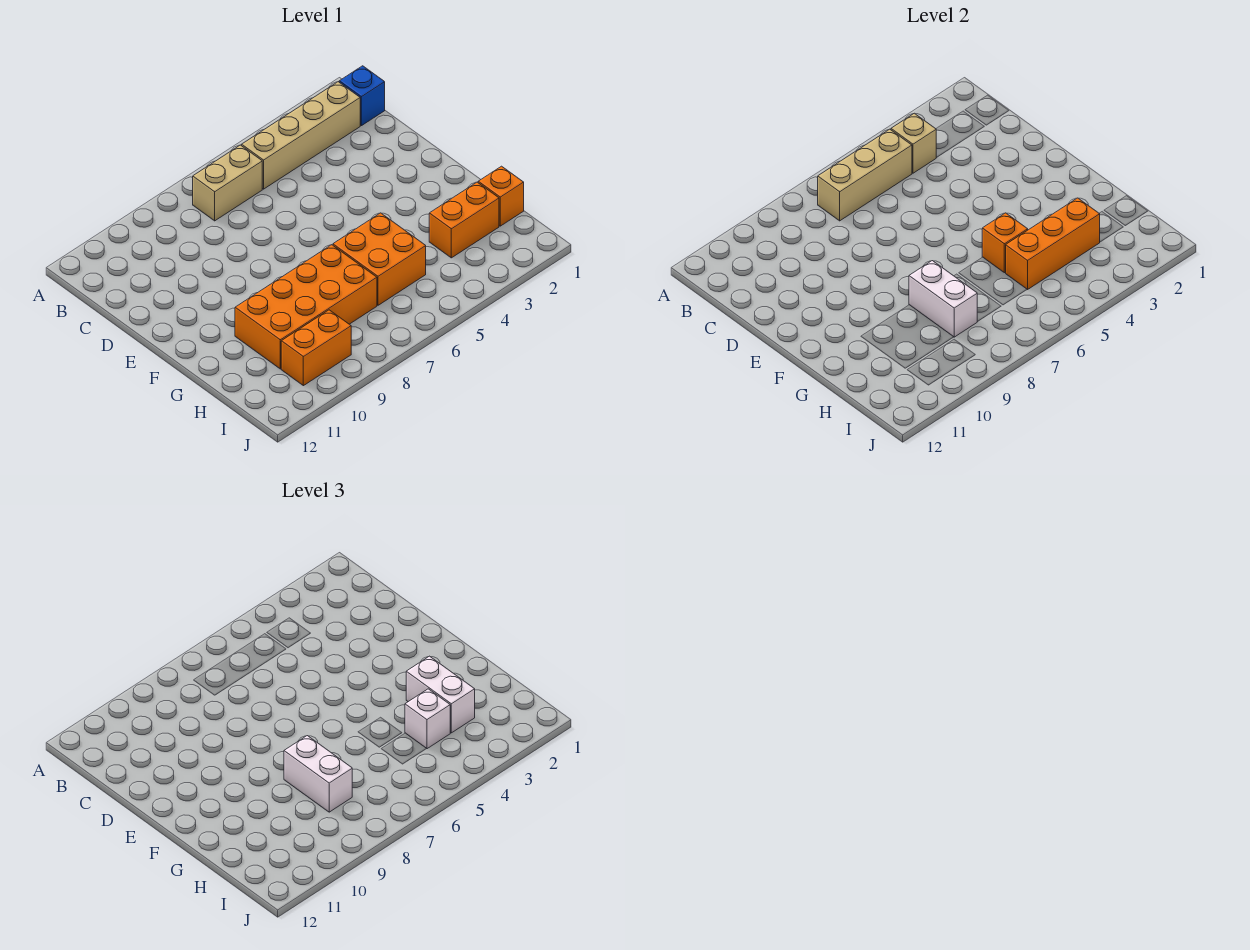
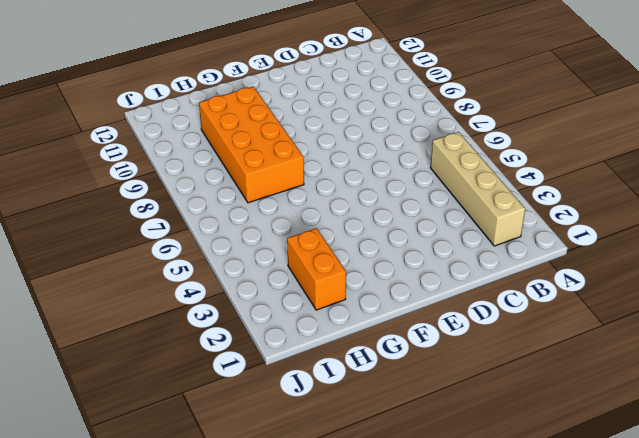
none -> blue 1x1 brick [339,66,385,126]
none -> tan 1x2 brick [193,145,262,221]
none -> orange 2x2 brick [333,213,426,305]

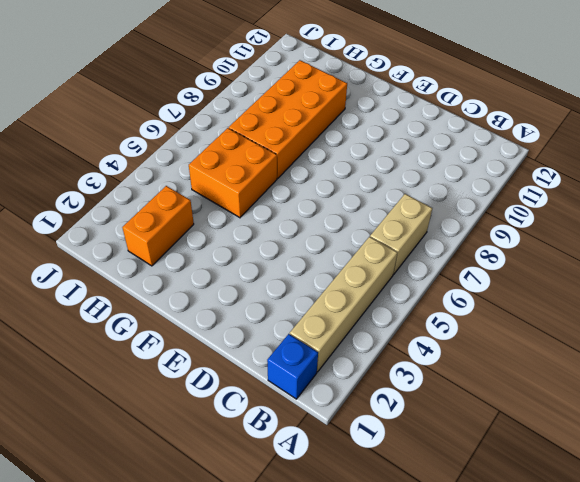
none -> orange 1x1 brick [478,166,524,226]
none -> orange 1x2 brick [281,310,351,386]
none -> tan 1x1 brick [891,113,936,173]

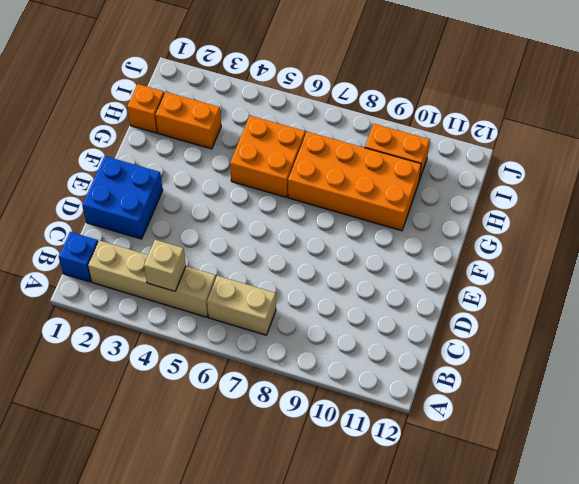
blue 2x2 brick [82,156,163,239] -> none
none -> tan 1x3 brick [818,129,912,221]
none -> orange 1x1 brick [982,213,1028,273]
none -> white 1x2 brick [909,261,978,337]

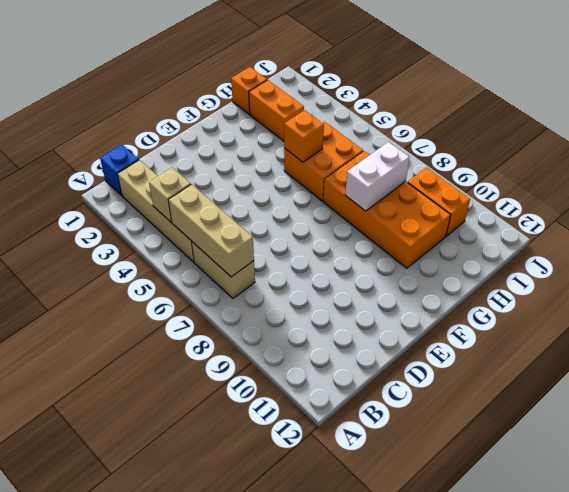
none -> orange 1x3 brick [1006,198,1100,290]
none -> white 1x2 brick [406,656,475,733]
none -> white 1x2 brick [284,736,352,812]

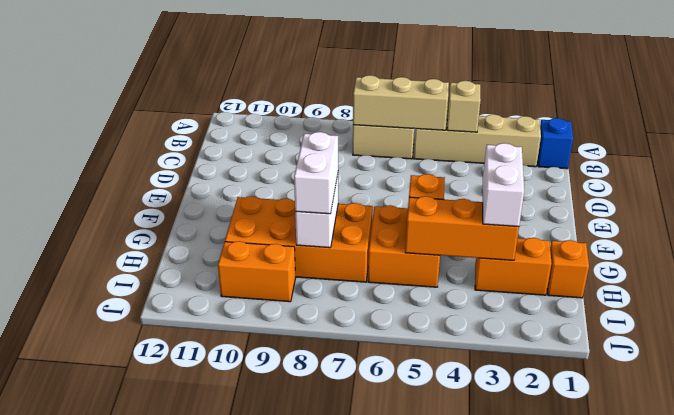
none -> white 1x1 brick [405,689,450,749]

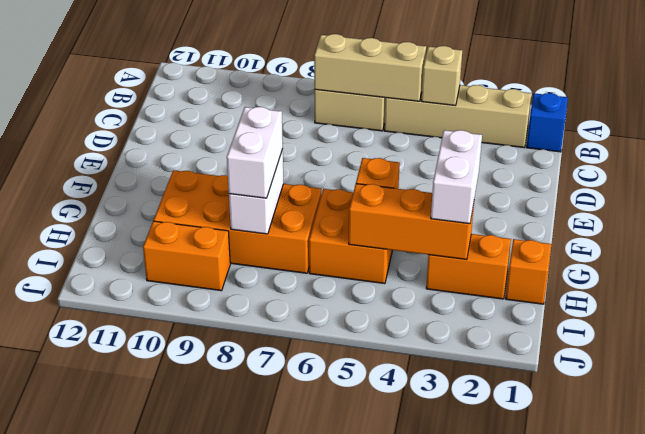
none -> white 1x1 brick [405,689,450,749]

